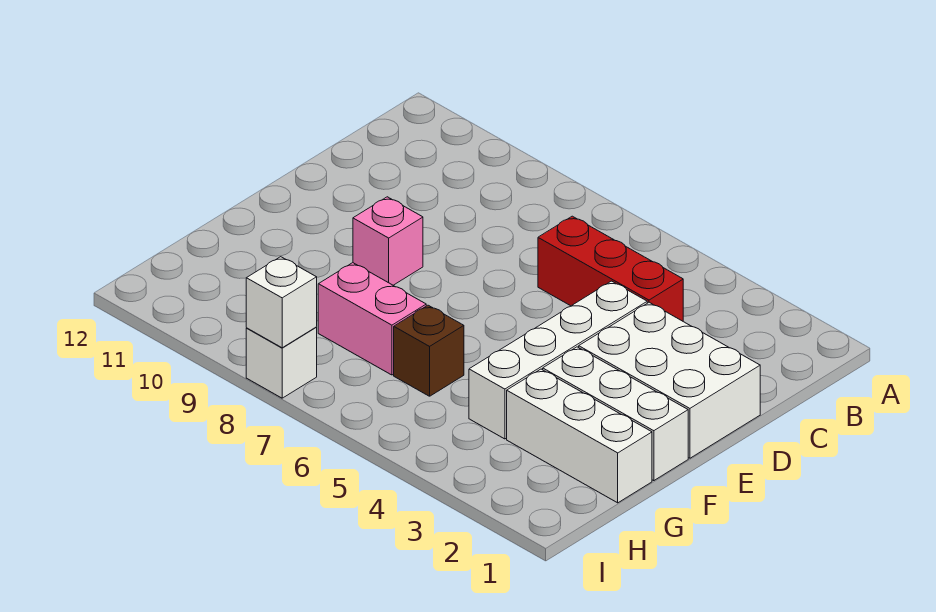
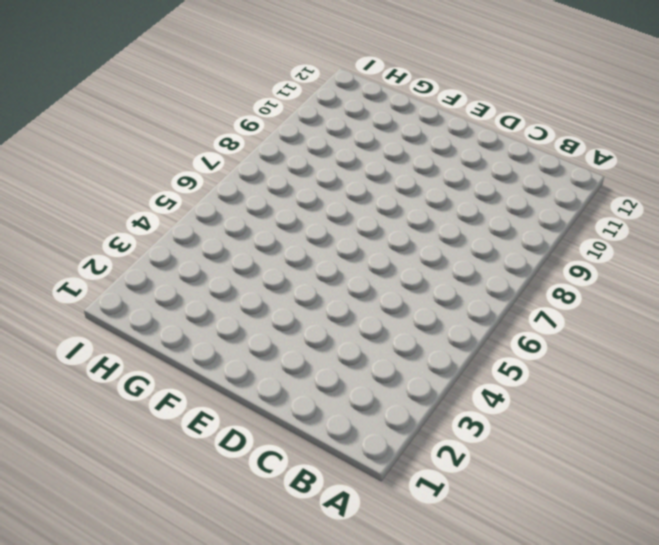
none -> red 1x3 brick [538,216,683,321]
none -> white 2x3 brick [579,302,760,458]

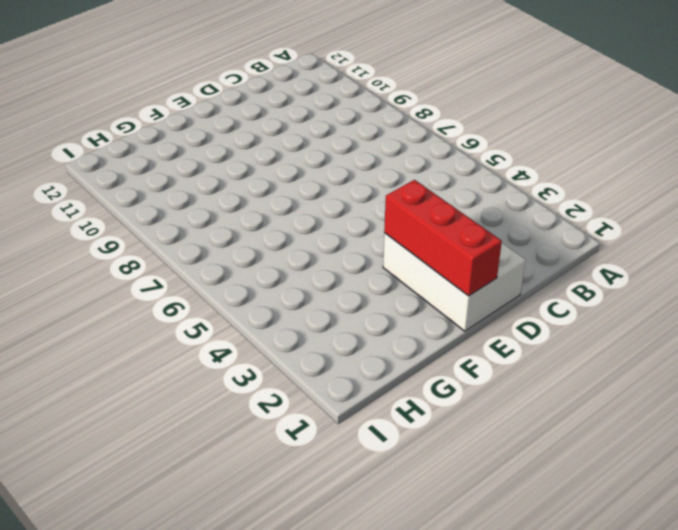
red 1x3 brick [384,180,502,296] -> red 1x3 brick moved to [538,216,683,321]
none -> white 1x4 brick [469,281,647,439]
none -> pink 1x1 brick [353,197,423,285]

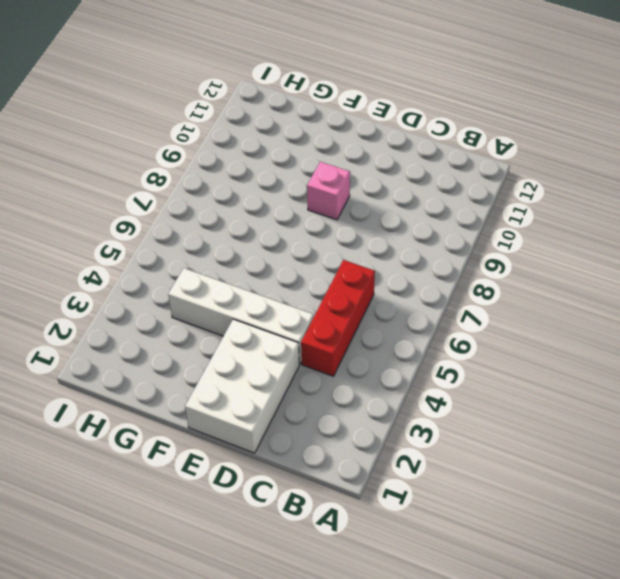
none -> white 1x3 brick [543,347,688,481]
none -> white 1x3 brick [507,369,652,503]

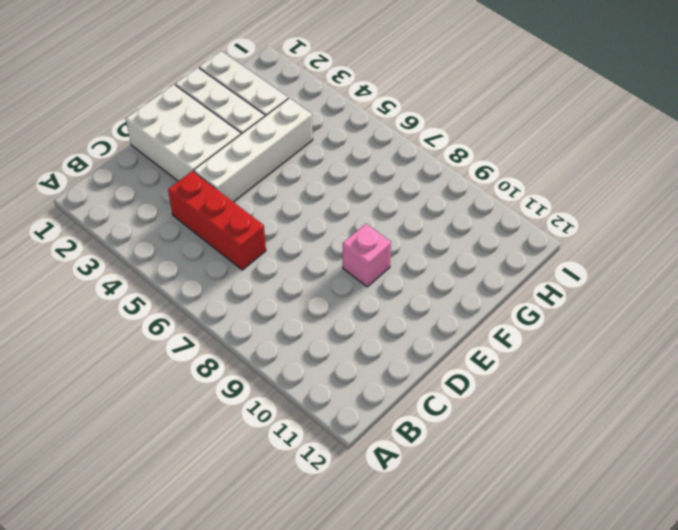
none -> brown 1x1 brick [394,305,464,396]
none -> pink 1x2 brick [318,263,426,375]

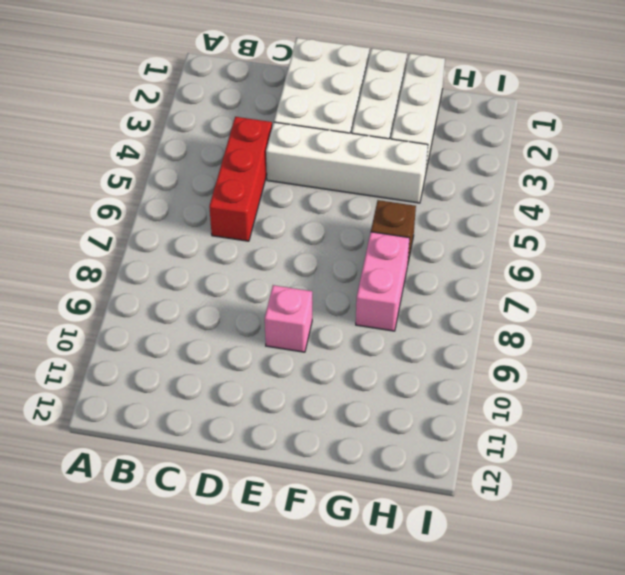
none -> white 1x1 brick [246,327,317,398]
none -> white 1x1 brick [246,257,317,348]

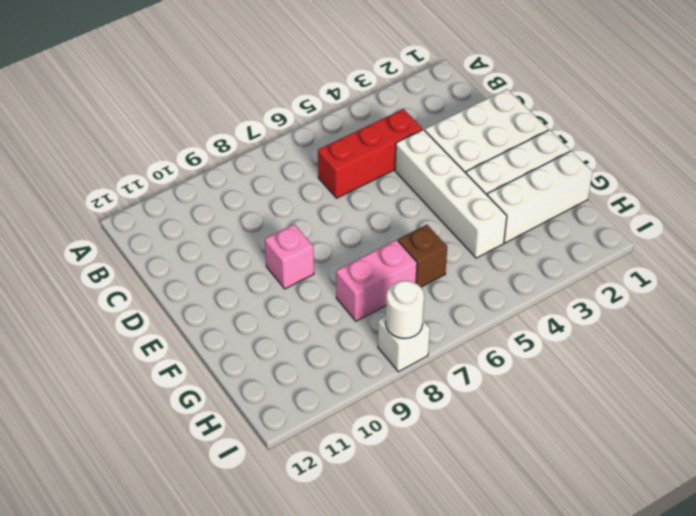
white 1x1 round brick [386,281,424,339] -> white 1x1 brick [246,257,317,348]

